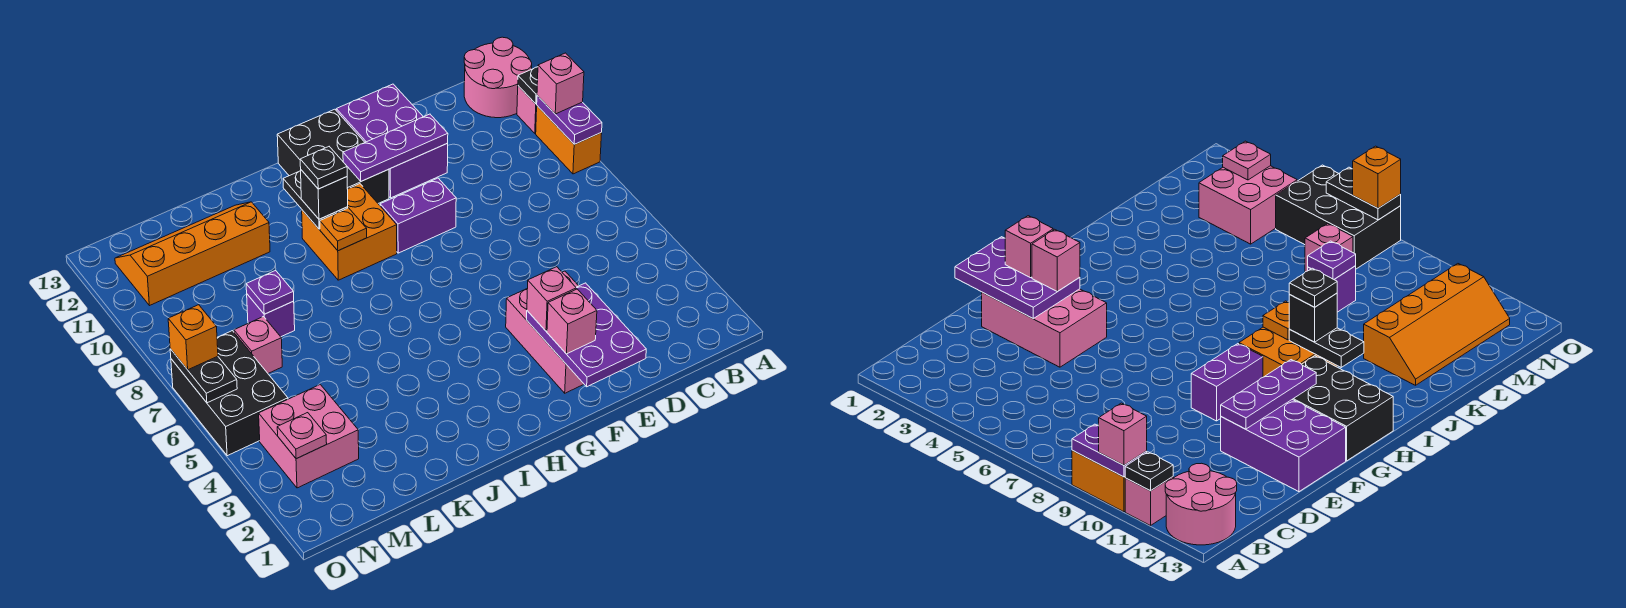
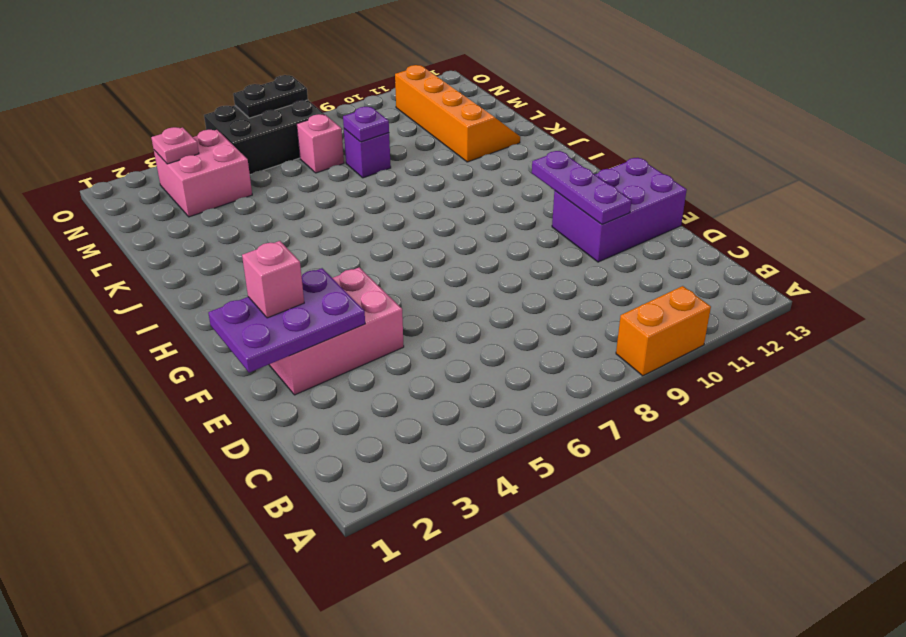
none -> pink 1x1 brick [517,86,537,133]
none -> pink 2x2 round brick [464,37,532,118]
none -> purple 1x2 brick [380,178,456,253]

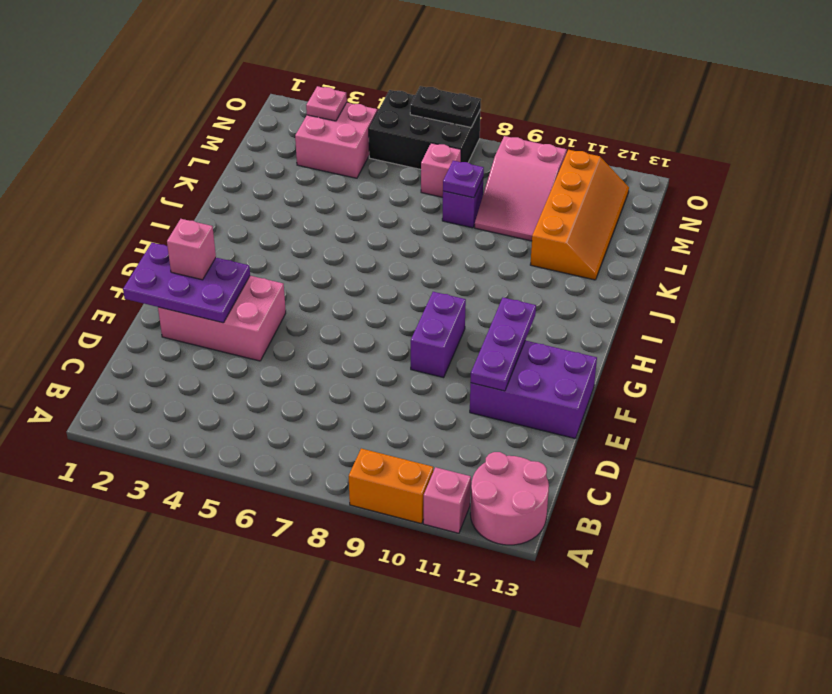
pink 2x3 slope [475,136,567,241] -> none
none -> black 2x3 brick [277,109,389,203]
none -> orange 2x2 brick [302,184,397,280]
none -> purple 1x2 plate [537,96,602,144]

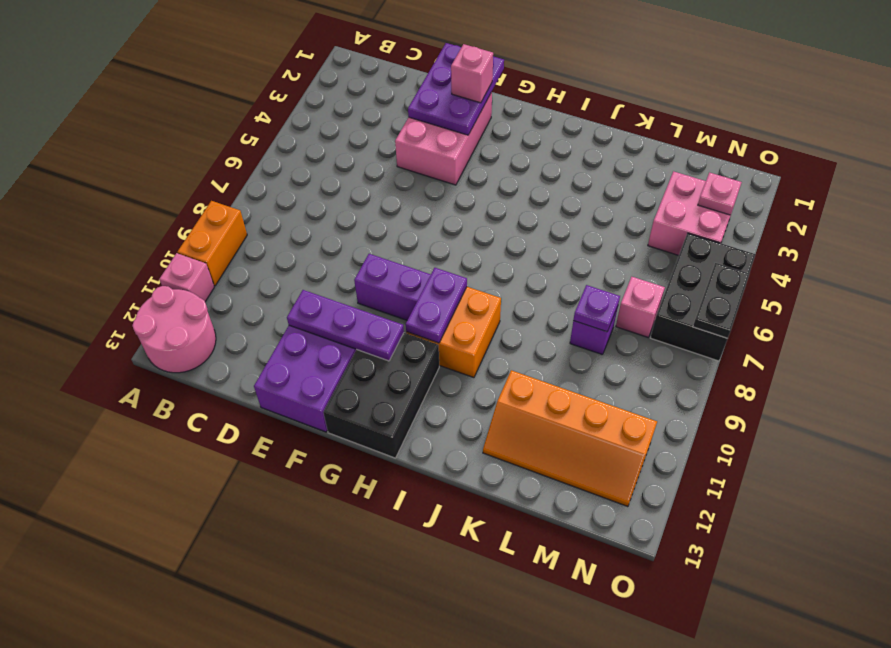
purple 1x2 plate [406,268,467,343] -> purple 1x2 plate moved to [537,96,602,144]
none -> black 1x1 plate [518,67,538,104]
none -> orange 1x1 plate [320,208,367,251]
none -> black 1x2 plate [283,171,348,229]

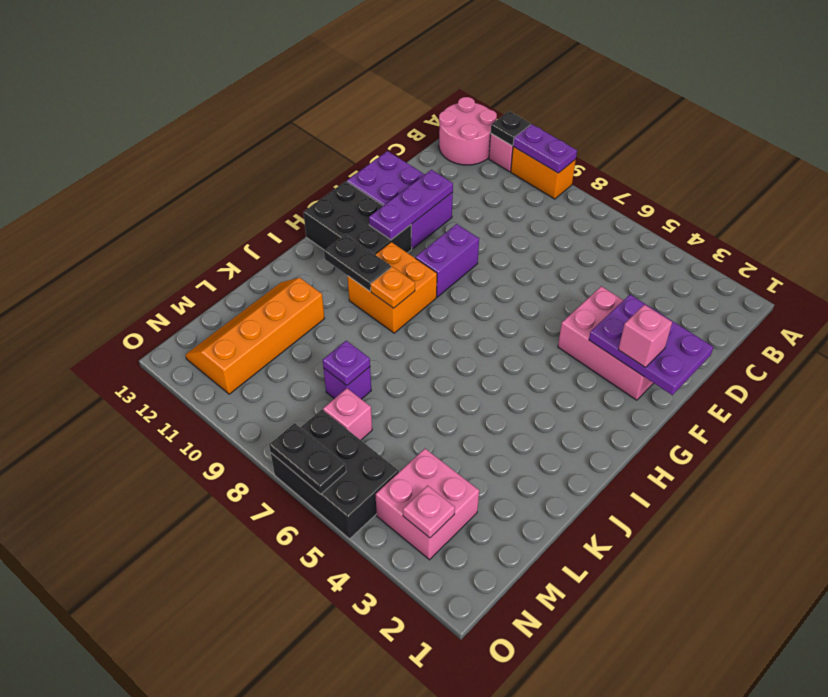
none -> pink 1x1 brick [537,53,584,114]
none -> pink 1x1 brick [527,267,576,331]
none -> black 1x1 brick [301,170,348,219]

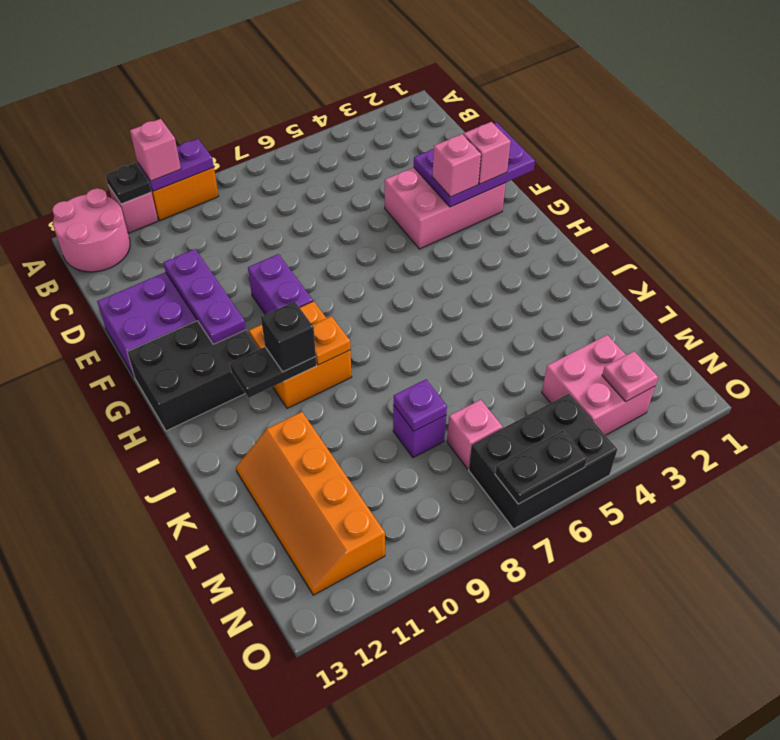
none -> orange 1x1 brick [168,305,218,370]
none -> black 1x1 plate [300,147,347,189]

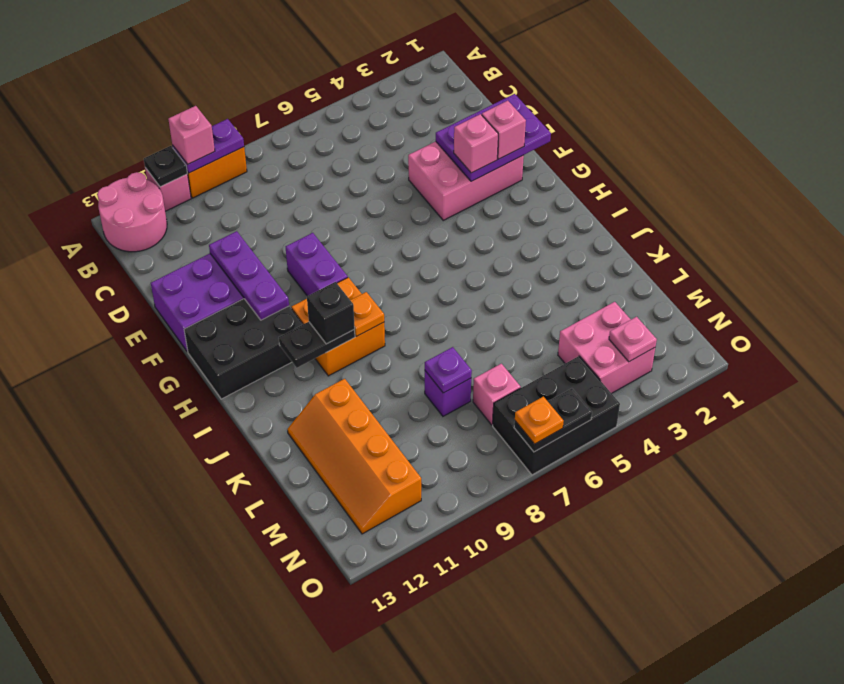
orange 1x1 plate [515,397,564,444] -> orange 1x1 brick [168,305,218,370]
none -> black 1x1 plate [300,147,347,189]

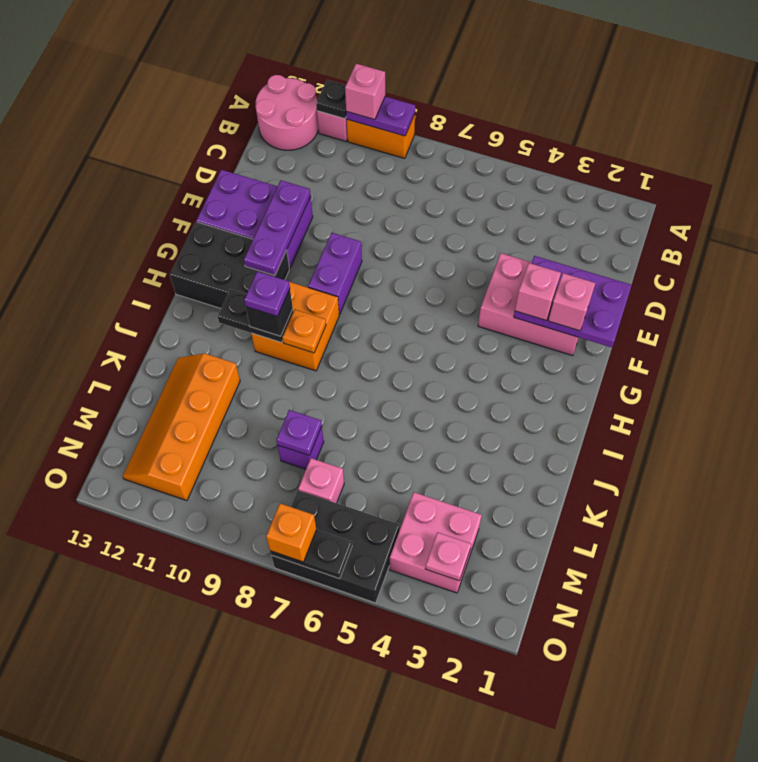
purple 1x1 plate [244,271,290,316] -> black 1x1 plate [300,147,347,189]

